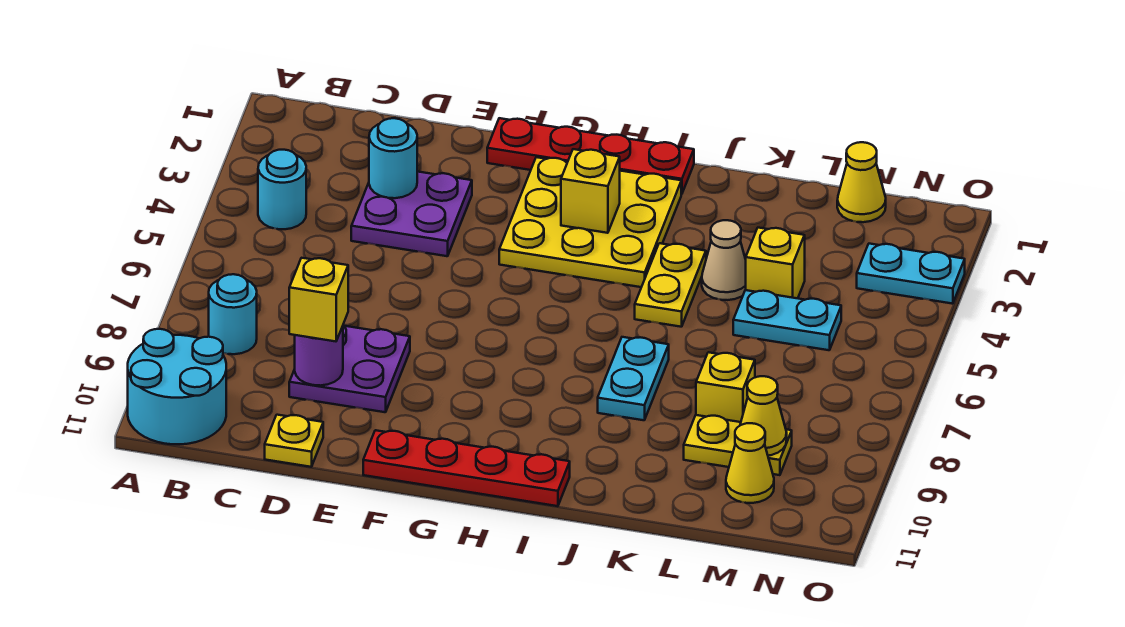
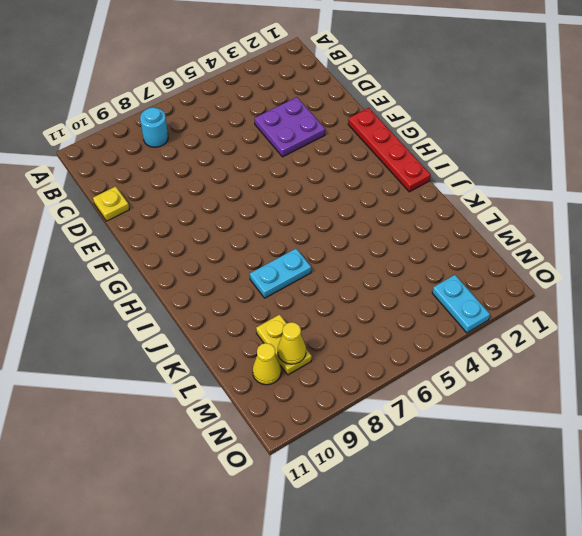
none -> cyan 2x2 round brick [128,329,226,444]
none -> cyan 1x1 round brick [258,150,306,229]
none -> purple 2x2 plate [289,325,410,412]

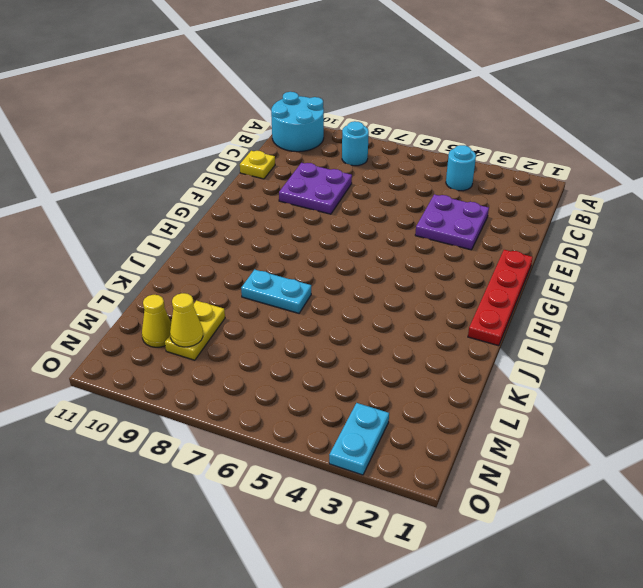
none -> red 1x4 plate [363,430,570,506]
none -> yellow 3x3 plate [499,157,681,287]
none -> yellow 1x2 plate [635,243,706,327]

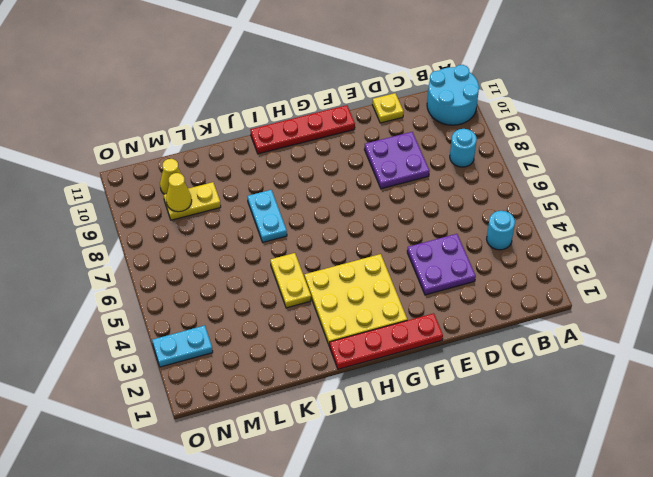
none -> tan 1x1 cone [702,220,746,300]
none -> yellow 1x1 brick [746,228,805,298]
none -> cyan 1x2 plate [733,290,841,350]

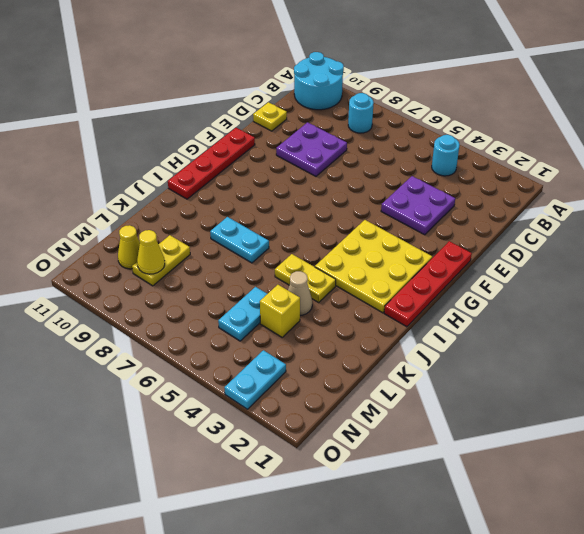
none -> yellow 1x1 brick [696,352,755,422]
none -> yellow 1x1 cone [837,142,886,222]
none -> cyan 1x1 round brick [369,118,417,198]

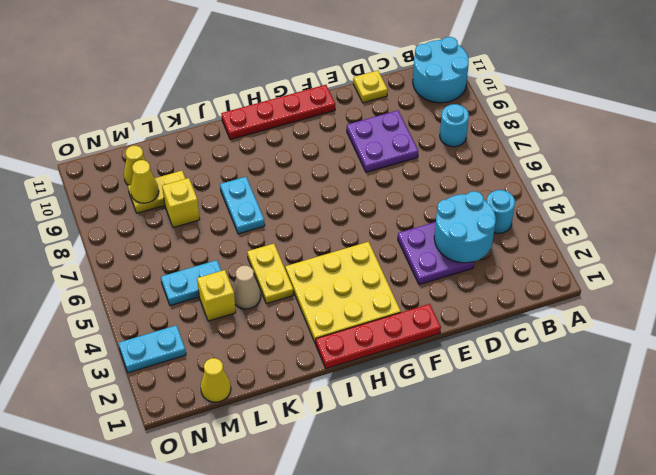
cyan 2x2 round brick [434,191,496,263] -> cyan 1x1 round brick [369,118,417,198]
none -> purple 1x1 round brick [295,326,343,386]
none -> yellow 1x1 brick [561,149,620,233]
none -> yellow 1x1 brick [289,258,348,341]

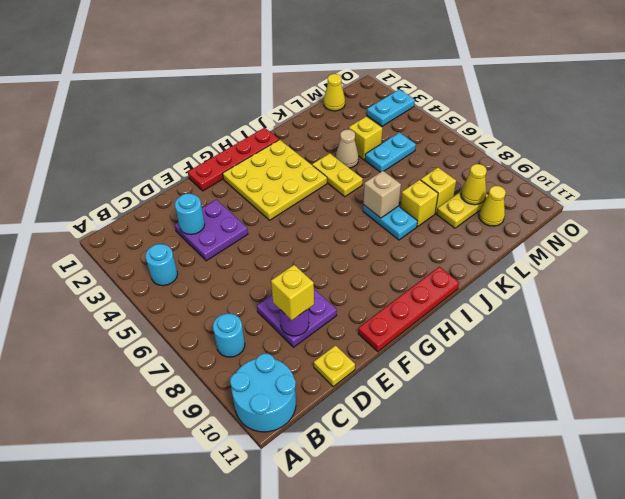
tan 1x1 brick [363,171,401,218] -> none
yellow 1x1 brick [400,180,438,227] -> yellow 1x1 brick moved to [561,149,620,233]

